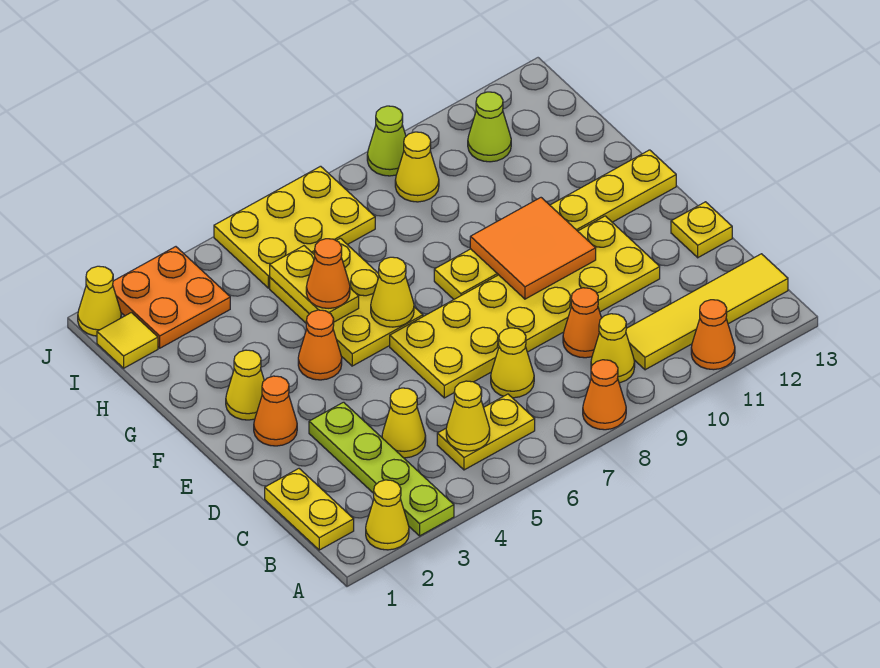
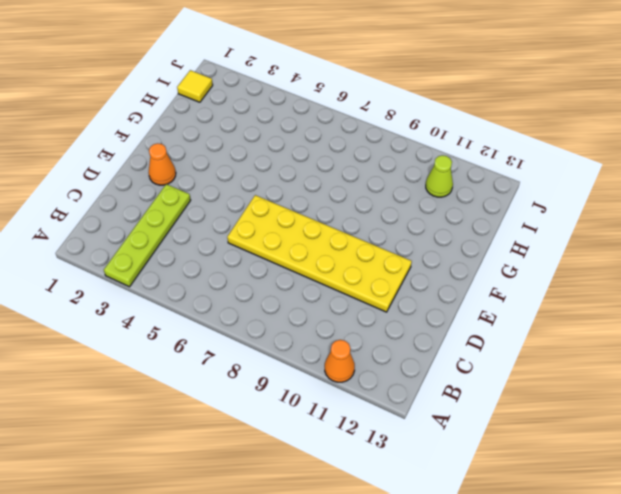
none -> yellow 1x1 cone [366,480,409,550]
none -> orange 1x1 cone [583,360,626,430]
none -> yellow 1x2 plate [265,469,354,550]
none -> yellow 1x2 plate [437,394,535,470]

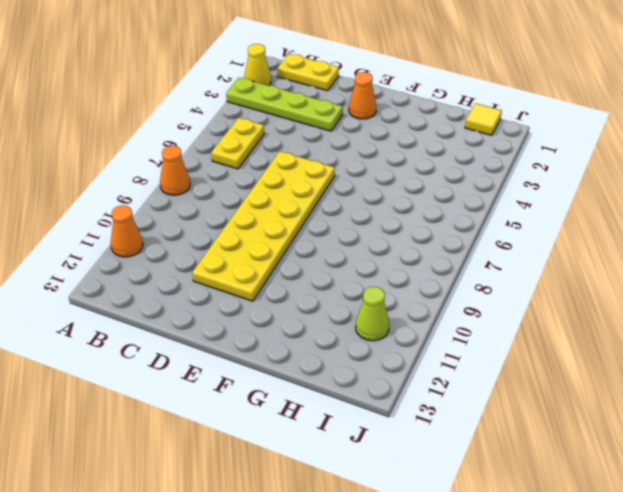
none -> yellow 1x1 cone [591,314,635,383]
none -> yellow 1x4 tile [626,254,788,370]
none -> yellow 1x1 cone [382,388,426,458]
none -> yellow 1x1 cone [491,328,534,398]

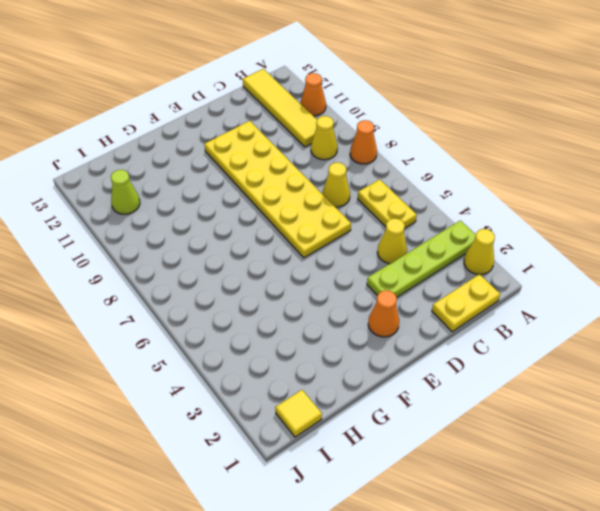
none -> orange 1x1 cone [563,288,601,358]
none -> yellow 1x1 plate [671,202,732,258]
none -> yellow 1x1 cone [226,350,264,420]
none -> orange 1x1 cone [298,310,342,380]

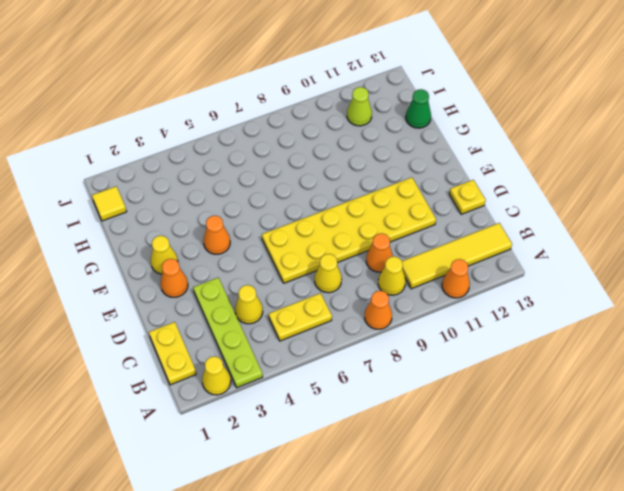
green 1x1 cone [406,89,431,128] -> none
none -> yellow 2x3 plate [270,238,423,366]
none -> yellow 1x6 plate [434,150,676,299]
none -> orange 2x2 plate [113,247,230,348]
none -> yellow 2x3 plate [214,166,375,288]

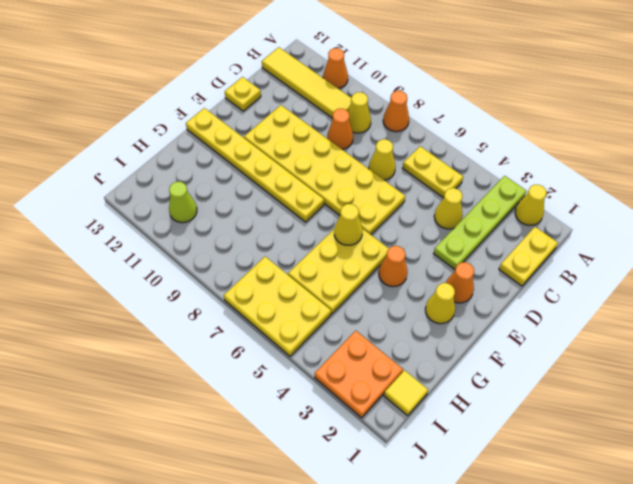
none -> yellow 1x1 cone [395,132,439,202]
none -> yellow 1x1 cone [78,266,121,336]
none -> lime 1x1 cone [367,106,406,176]
none -> yellow 1x1 cone [446,381,490,451]

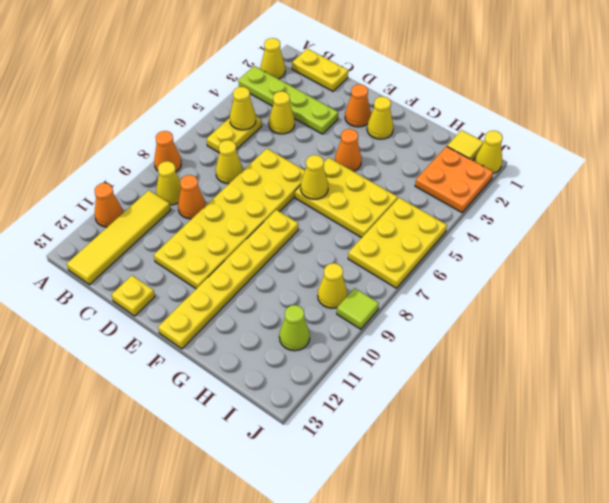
lime 1x1 tile [337,288,379,329] -> lime 1x1 cone [367,106,406,176]
none -> orange 2x2 tile [470,198,596,299]
none -> yellow 1x2 plate [270,246,359,322]
none -> orange 1x1 cone [306,239,350,308]

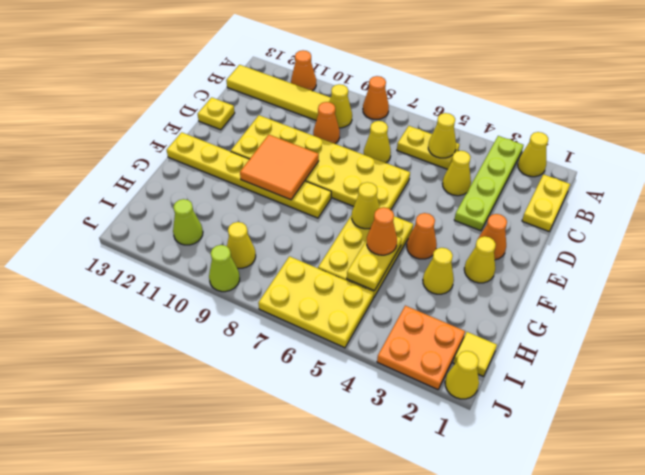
yellow 1x1 cone [423,248,454,294] -> none

